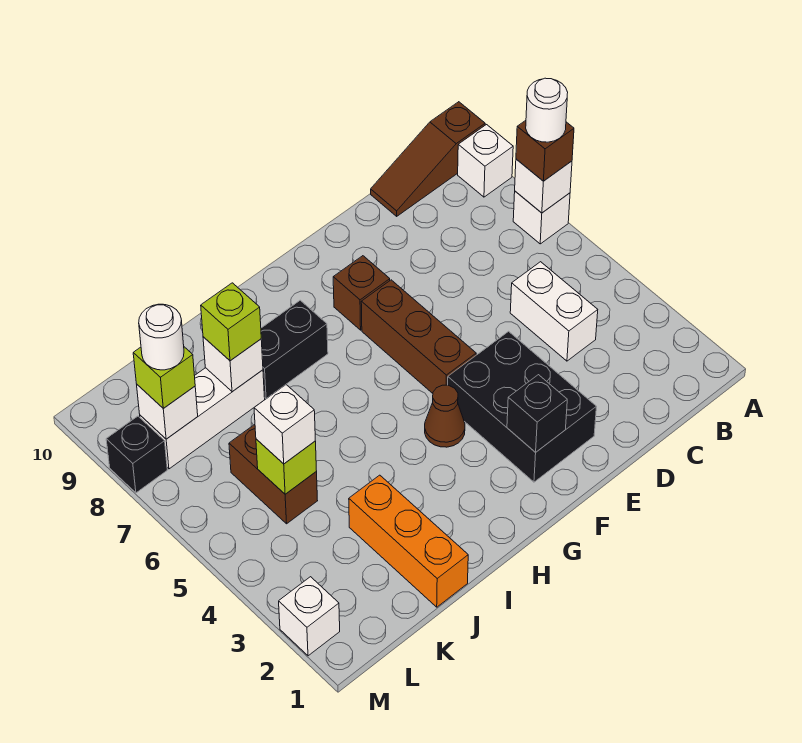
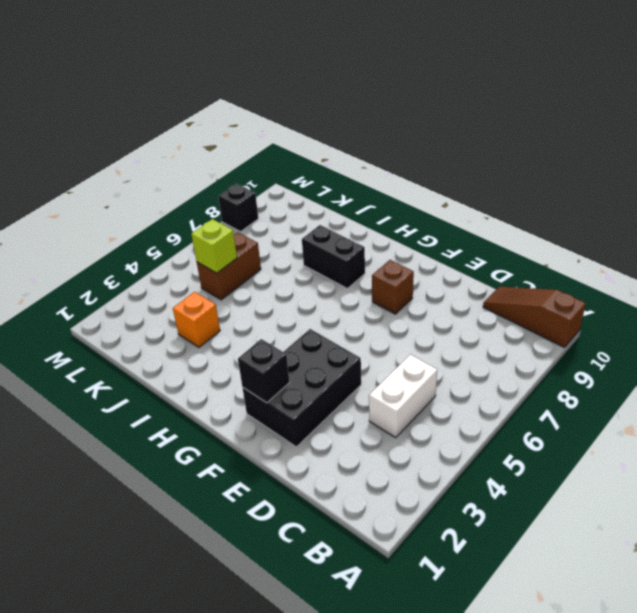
orange 1x1 brick [173,292,220,347] -> orange 1x3 brick [349,475,468,607]
none -> white 1x1 brick [513,191,570,244]
none -> white 1x1 brick [458,125,513,197]
none -> brown 1x3 brick [361,280,476,393]

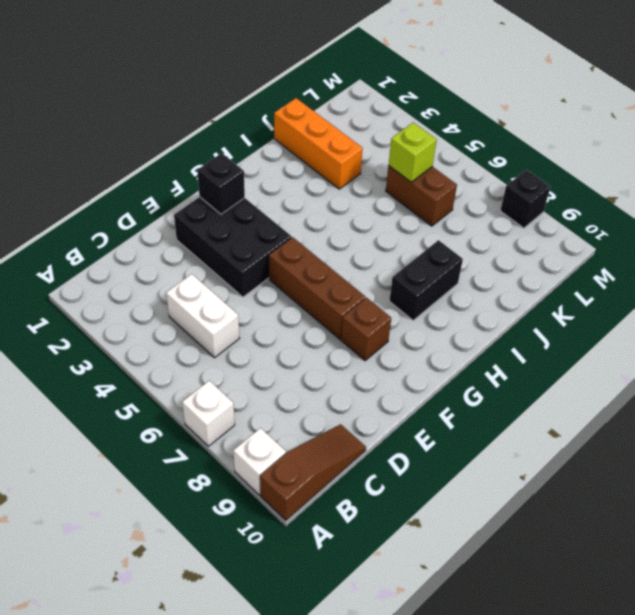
none -> brown 1x1 cone [425,385,465,447]
none -> white 1x3 brick [140,368,265,469]
none -> white 1x1 brick [279,577,340,656]

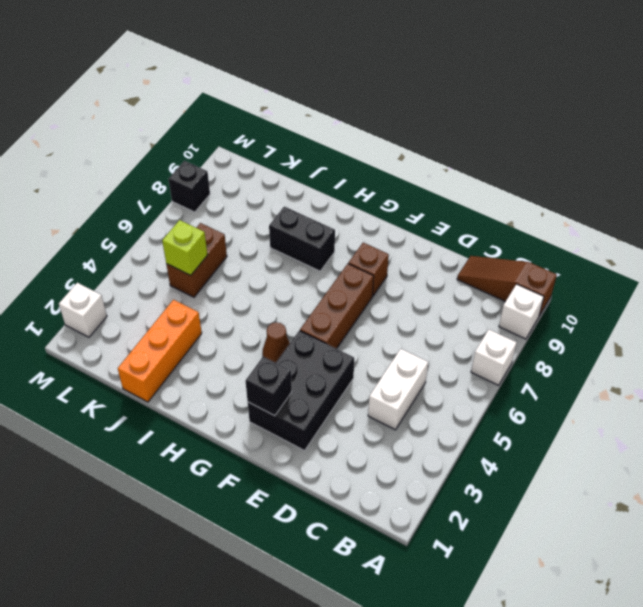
none -> white 1x3 brick [140,368,265,469]
none -> white 1x1 brick [515,159,572,213]
none -> white 1x1 brick [203,337,263,392]

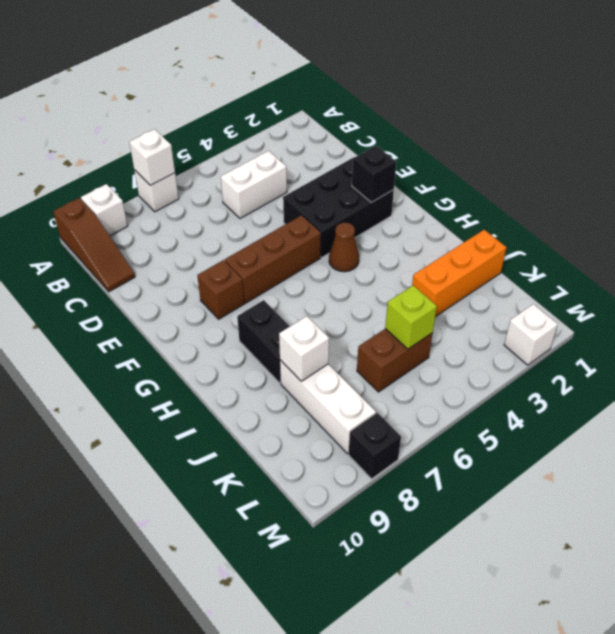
none -> white 1x1 brick [137,385,198,439]
none -> brown 1x1 brick [516,120,574,181]
none -> lime 1x1 brick [201,283,261,361]

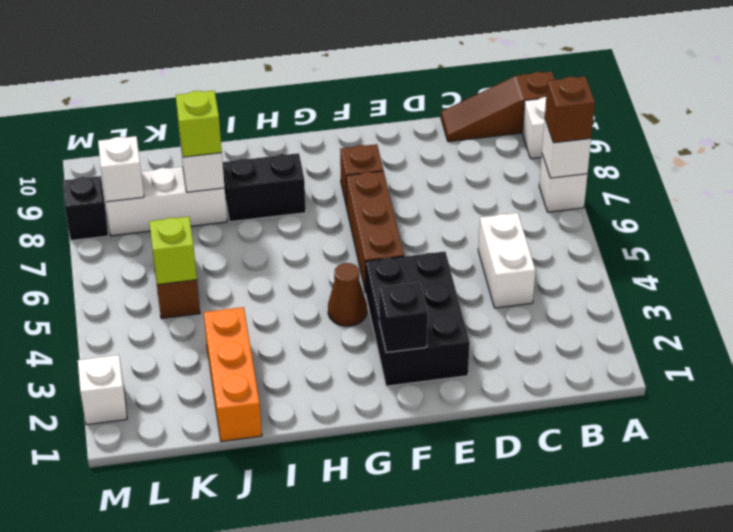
none -> white 1x1 brick [254,385,315,464]
none -> lime 1x1 brick [133,347,195,408]
none -> white 1x1 round brick [526,78,568,142]

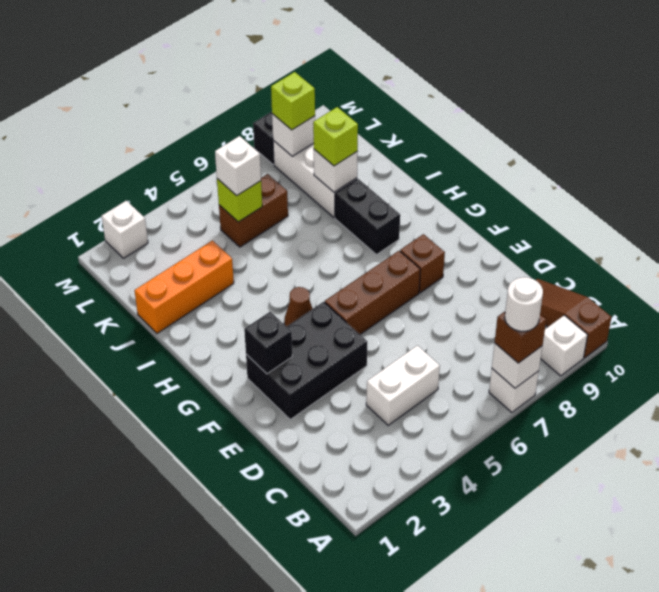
none -> white 1x1 round brick [139,304,184,370]

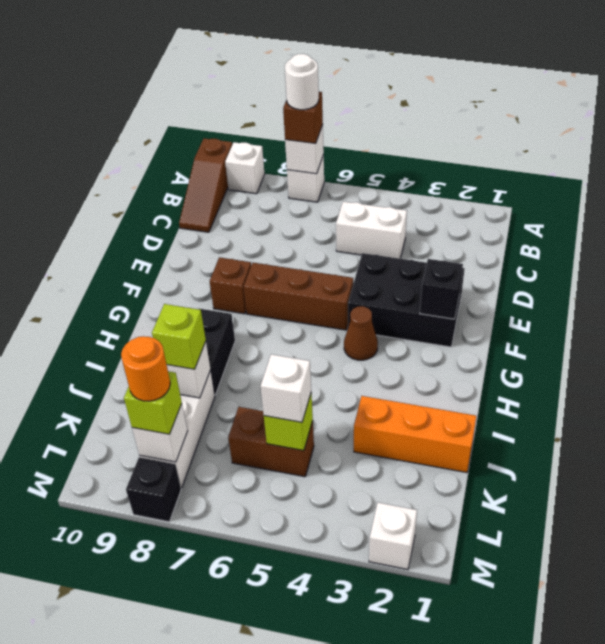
orange 1x1 round brick [121,336,170,401] -> white 1x1 round brick [139,304,184,370]

